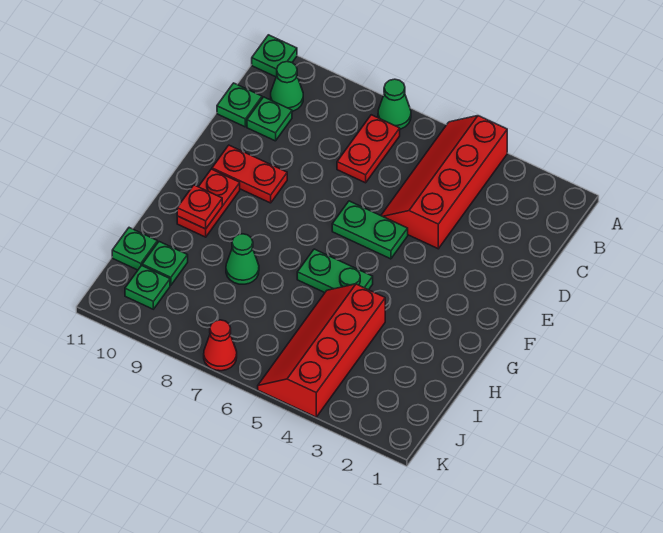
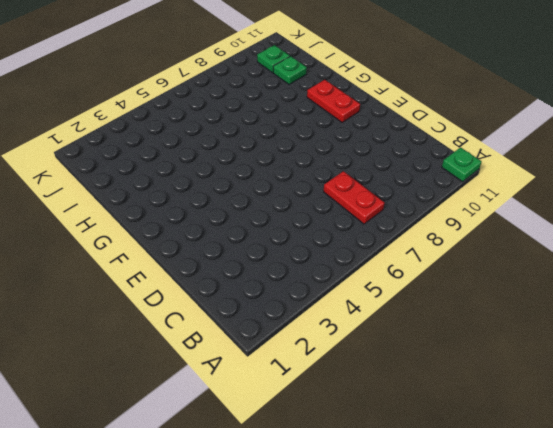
none -> red 2x4 slope [381,116,507,249]
none -> green 1x1 cone [378,79,411,129]
none -> green 1x1 cone [271,62,303,111]

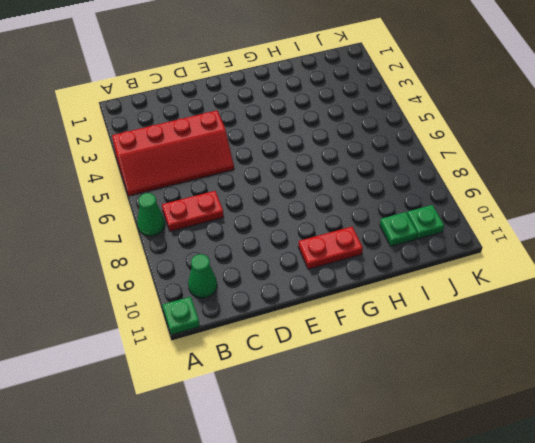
none -> green 1x1 plate [247,97,292,141]
none -> green 1x1 plate [217,83,262,127]
none -> green 1x2 plate [332,201,408,259]

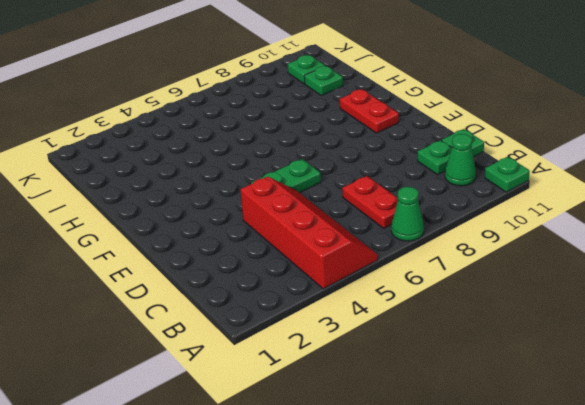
none -> red 1x2 plate [212,145,287,203]
none -> green 1x2 plate [297,249,373,293]
none -> red 2x4 slope [258,284,385,417]

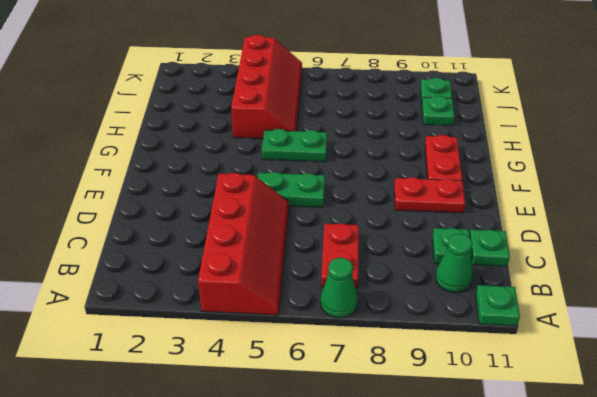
none -> green 1x1 cone [226,234,259,284]
none -> green 1x1 plate [112,228,157,270]
none -> red 1x1 cone [204,320,237,371]

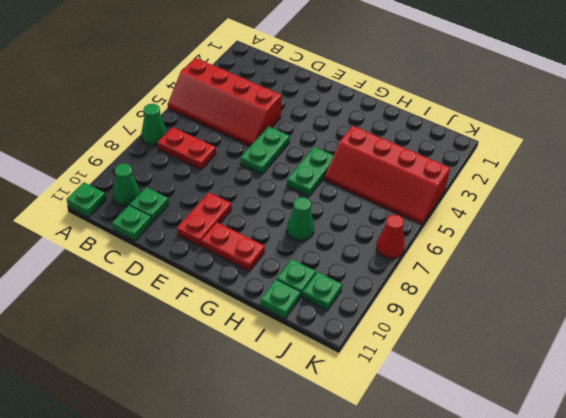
none -> red 1x1 plate [177,185,222,229]

